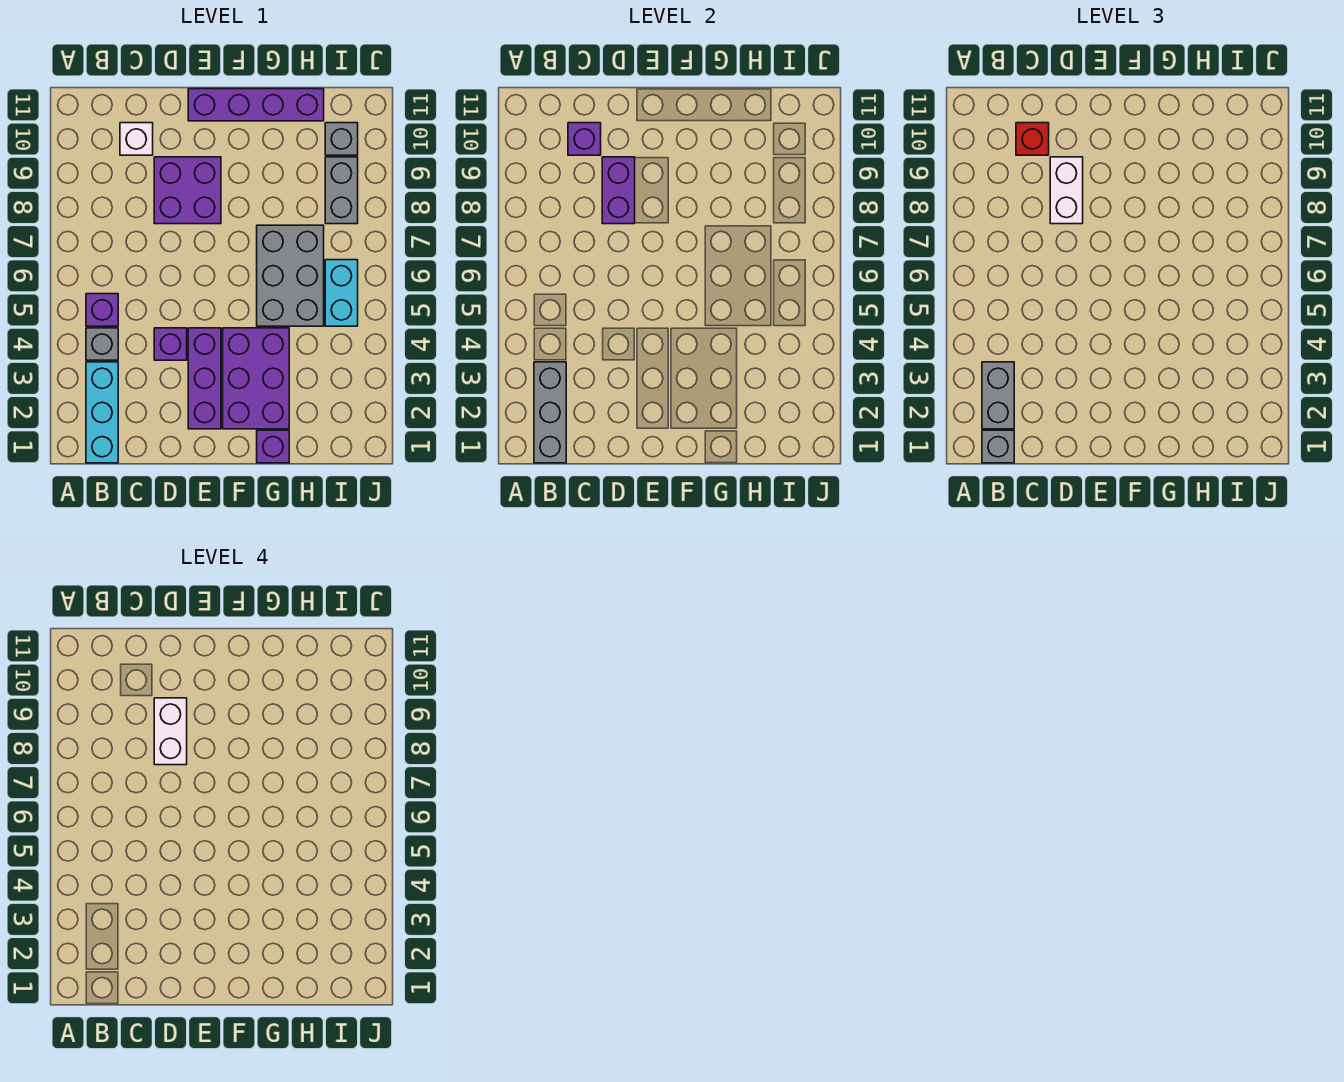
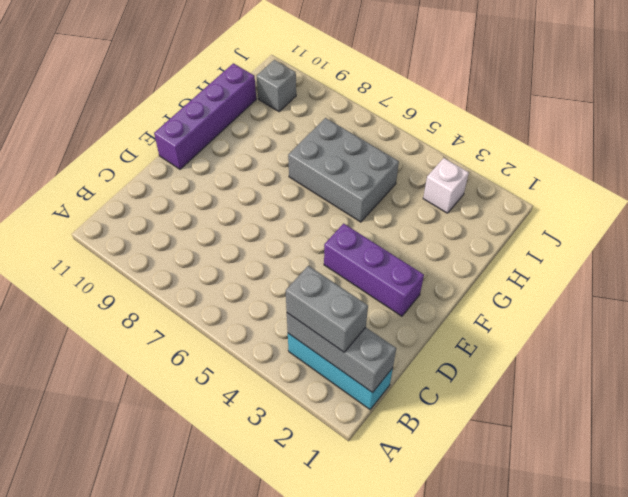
white 1x1 brick [423,158,469,213] -> white 1x1 brick moved to [120,123,153,155]
none -> grey 1x1 brick [86,328,118,360]
none -> purple 1x1 brick [86,294,118,326]
none -> purple 1x1 brick [154,328,187,360]

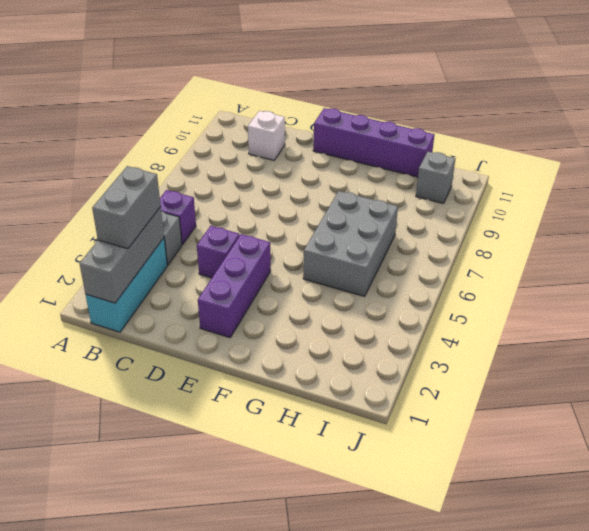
none -> purple 2x2 brick [154,157,221,224]
none -> purple 2x3 brick [223,328,289,429]
none -> purple 1x1 brick [257,430,289,463]

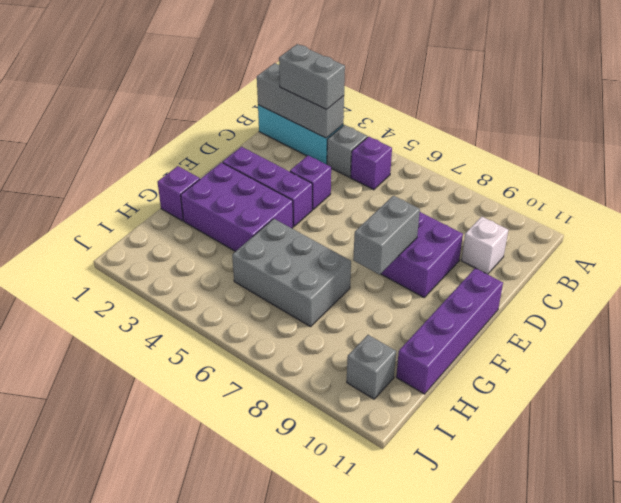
grey 1x2 brick [353,196,420,275] -> grey 1x2 brick turned to [325,157,358,224]
none -> cyan 1x2 brick [325,260,358,326]
none -> purple 1x1 brick [568,123,601,155]
none -> purple 1x2 brick [602,157,635,224]

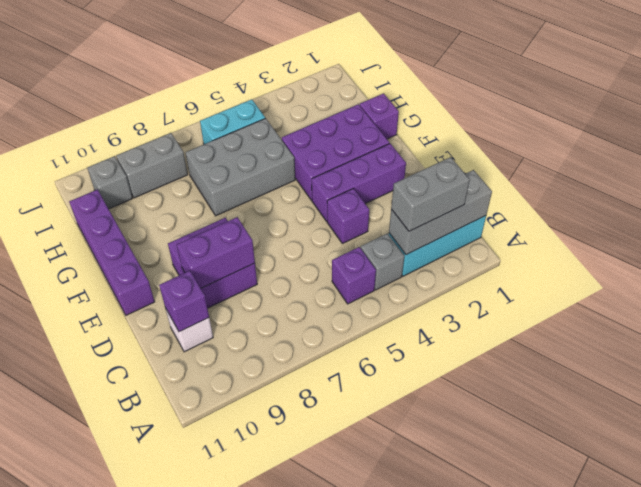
none -> grey 1x1 brick [982,430,1014,463]
none -> red 1x1 brick [1016,123,1049,155]
none -> white 1x2 brick [1050,157,1083,224]

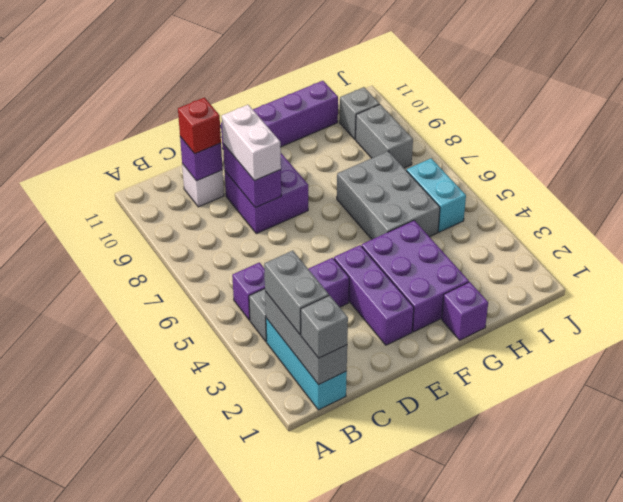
none -> white 1x2 brick [154,698,187,765]

